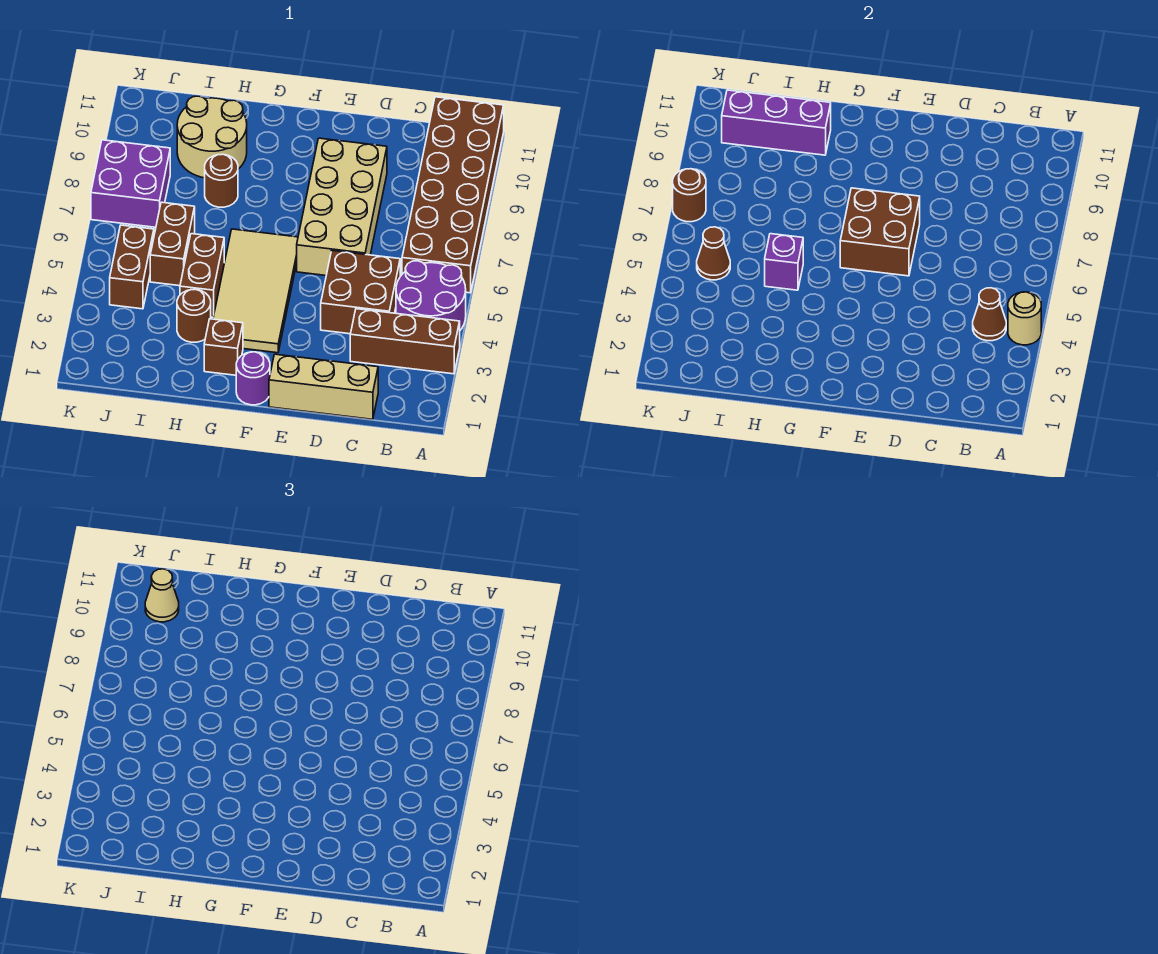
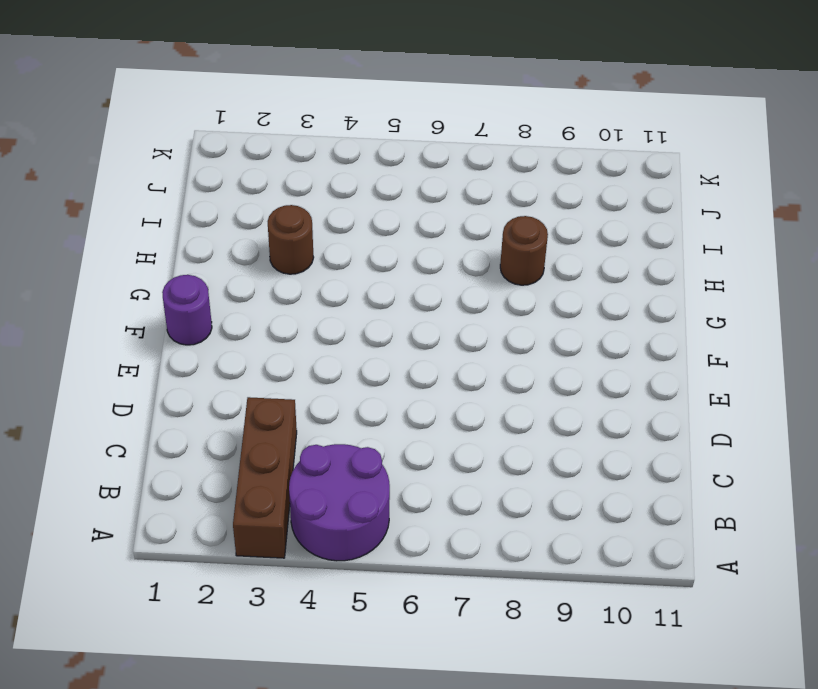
none -> brown 2x6 brick [402,97,504,293]
none -> tan 1x3 brick [269,354,378,419]
none -> brown 2x2 brick [321,251,400,334]

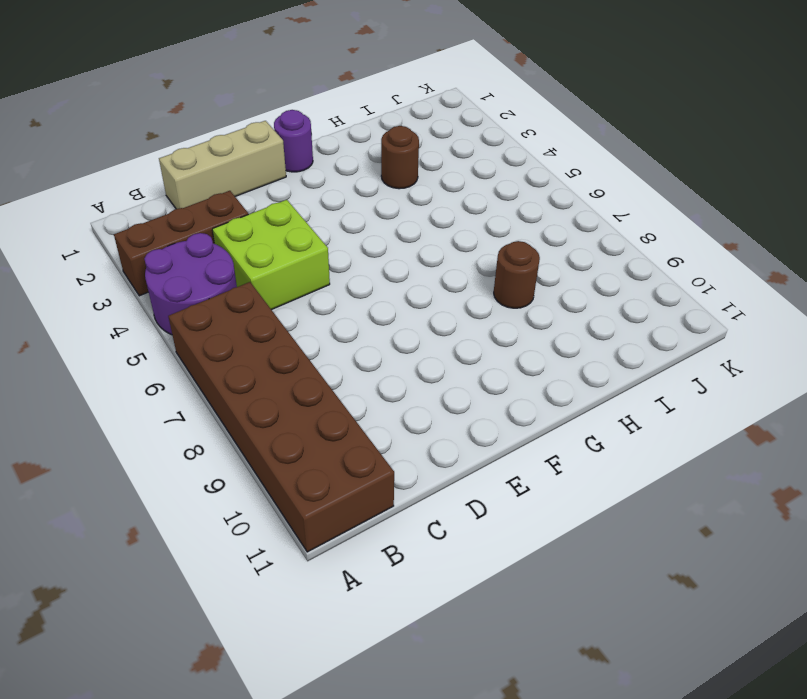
lime 2x2 brick [212,200,330,310] -> brown 2x2 brick [321,251,400,334]
none -> tan 2x4 brick [297,138,387,275]
none -> tan 2x4 tile [213,229,298,353]
none -> brown 1x1 brick [204,319,243,375]

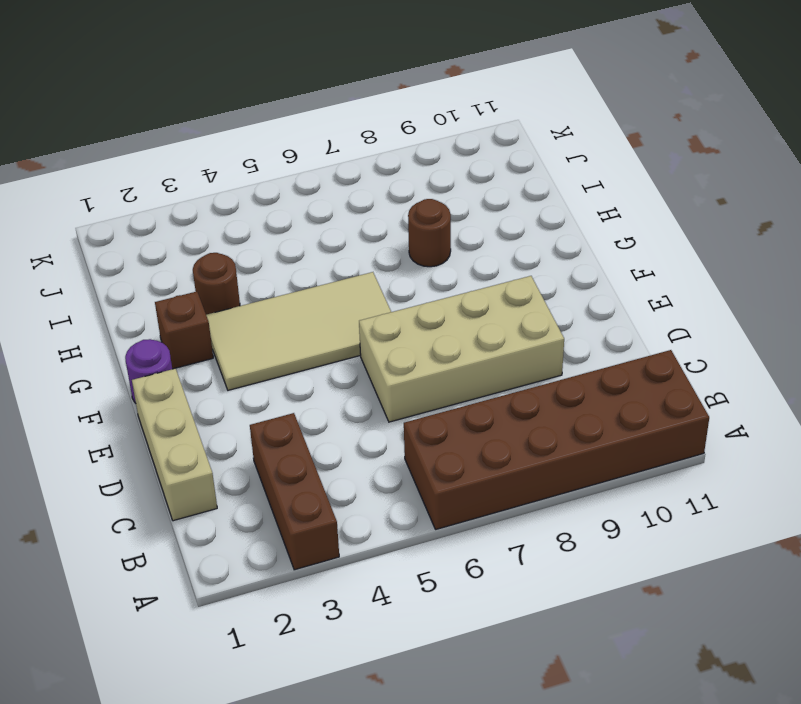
none -> purple 2x2 round brick [396,261,466,330]
none -> brown 2x2 brick [321,251,400,334]
none -> brown 1x2 brick [180,234,224,317]

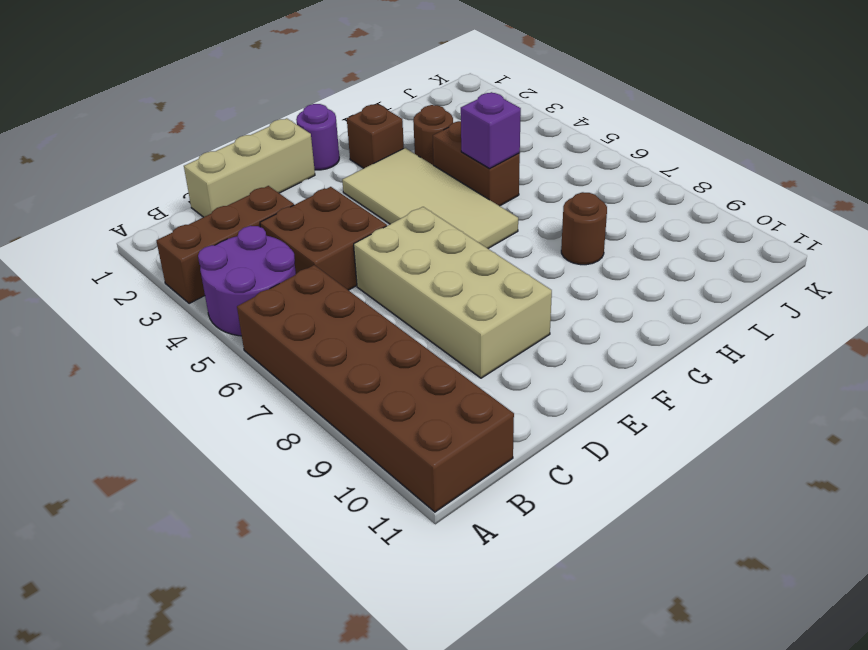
none -> tan 2x2 round brick [177,96,247,178]
none -> brown 1x2 brick [150,202,195,286]
none -> brown 1x2 brick [110,225,154,309]

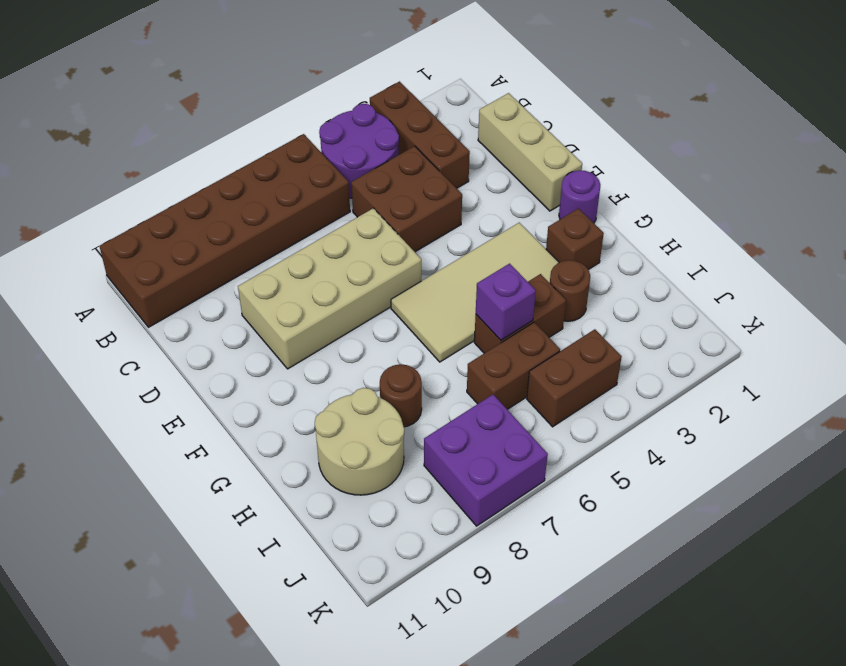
none -> tan 1x1 round brick [1008,292,1041,345]
none -> brown 1x1 cone [973,288,1006,341]
none -> brown 2x2 brick [840,188,920,276]

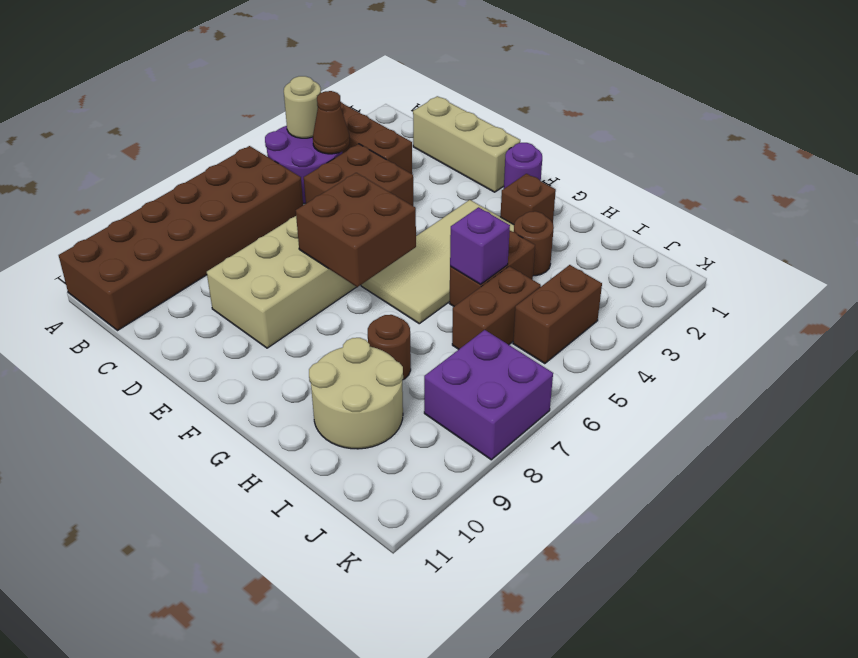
none -> purple 1x3 brick [722,90,831,155]
none -> brown 1x1 cone [697,227,730,280]
none -> brown 1x1 round brick [673,169,706,222]

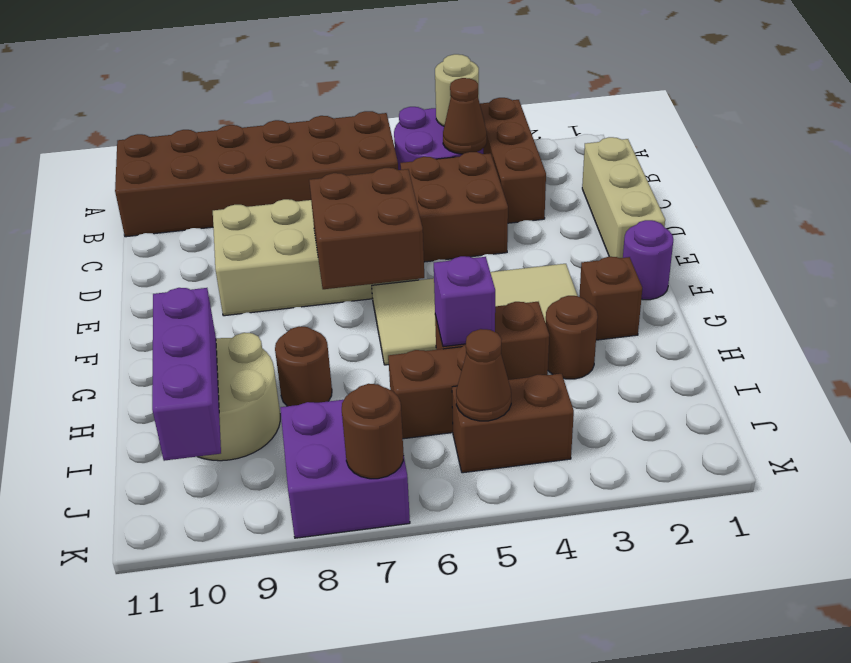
none -> tan 1x1 cone [145,569,179,622]

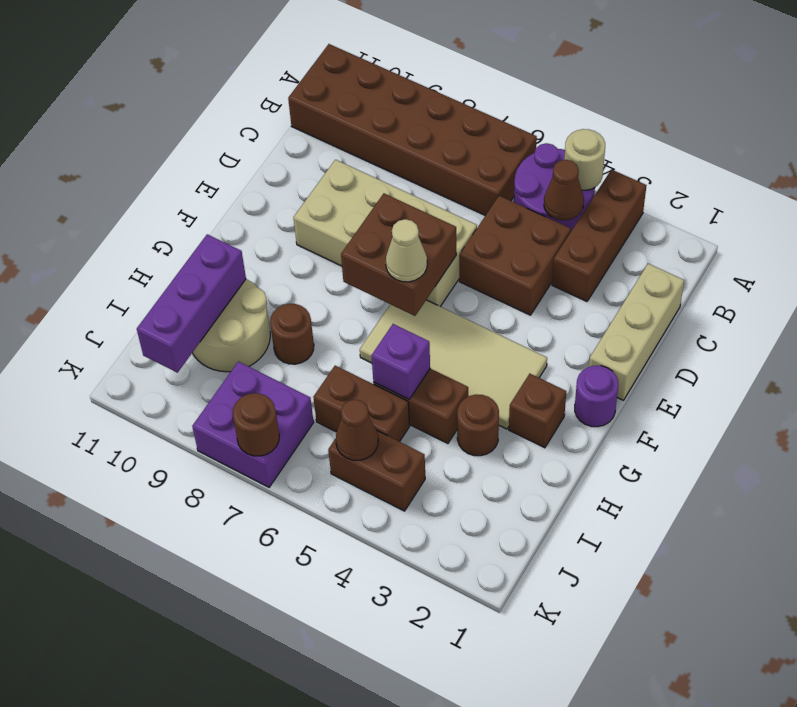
tan 1x1 cone [386,219,427,282] -> tan 1x1 cone moved to [145,569,179,622]

